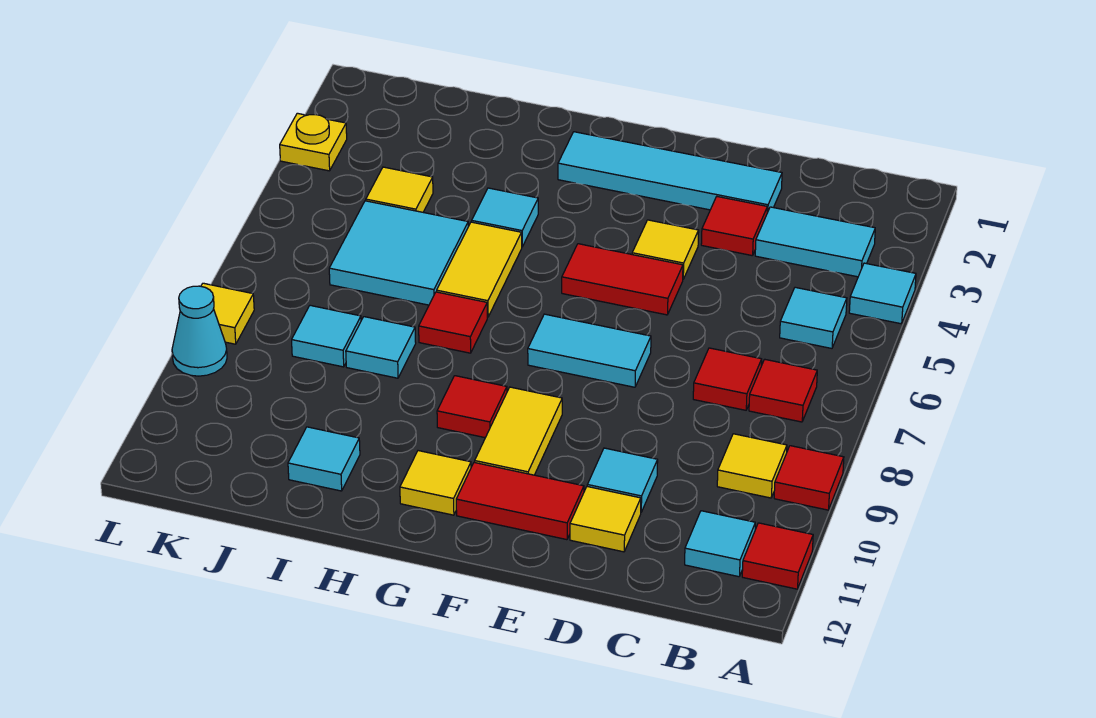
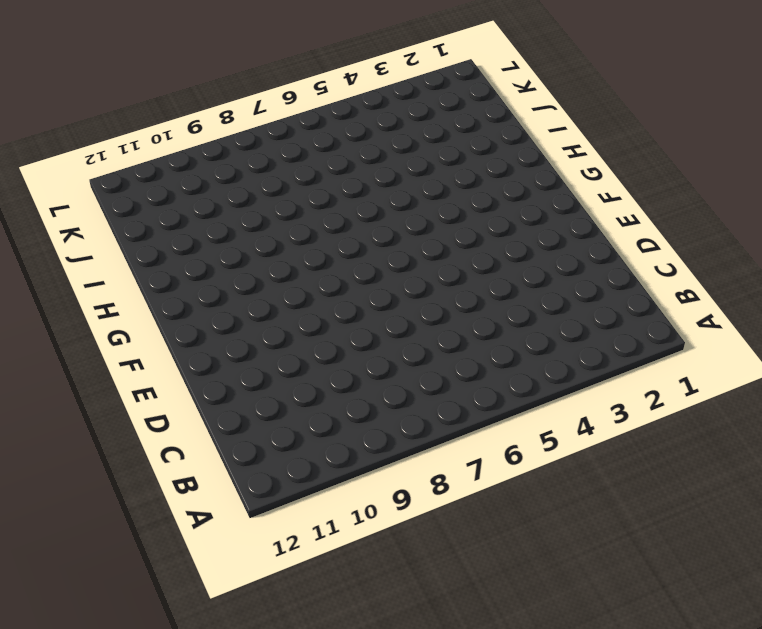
none -> cyan 1x1 tile [849,263,916,324]
none -> red 1x1 tile [774,446,844,510]
none -> red 1x1 tile [742,523,813,589]
none -> cyan 1x2 tile [755,207,875,277]

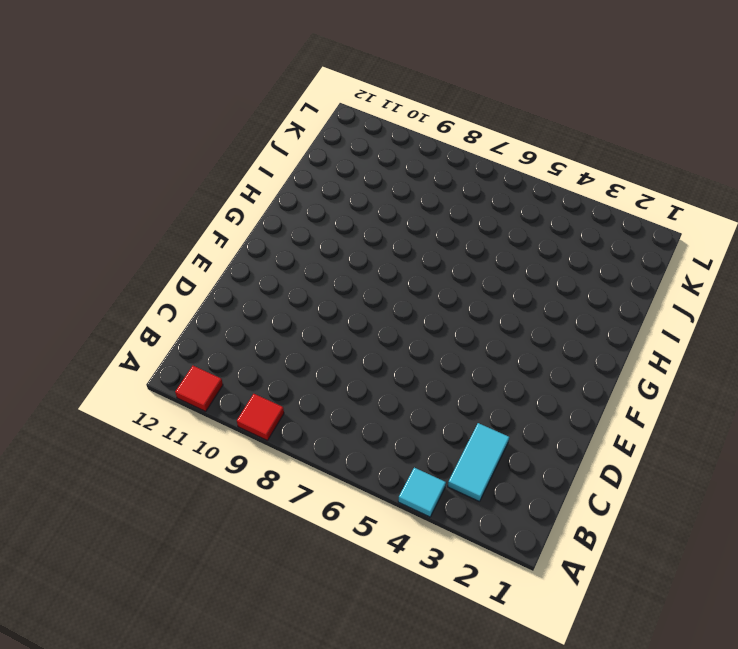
none -> cyan 1x1 tile [780,287,847,348]
none -> red 1x1 tile [749,359,817,422]
none -> yellow 1x1 tile [717,434,787,498]
none -> cyan 1x1 tile [685,511,755,577]

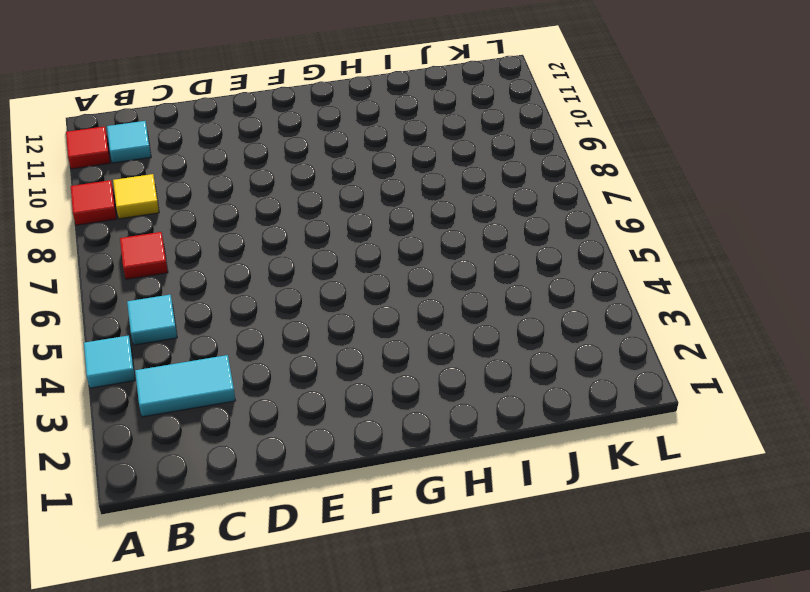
none -> red 1x1 tile [693,348,762,410]
none -> cyan 1x4 tile [558,132,782,213]
none -> red 1x1 tile [701,197,767,256]
none -> cyan 1x1 tile [587,448,658,512]

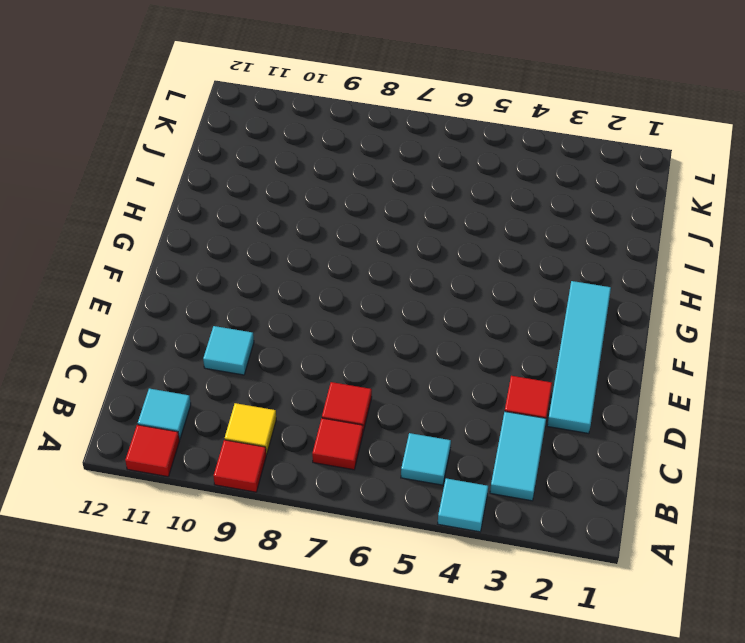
none -> yellow 1x1 tile [570,487,641,552]
none -> yellow 1x1 tile [632,220,699,279]
none -> red 1x2 tile [562,244,683,315]
none -> cyan 1x2 tile [528,314,651,387]

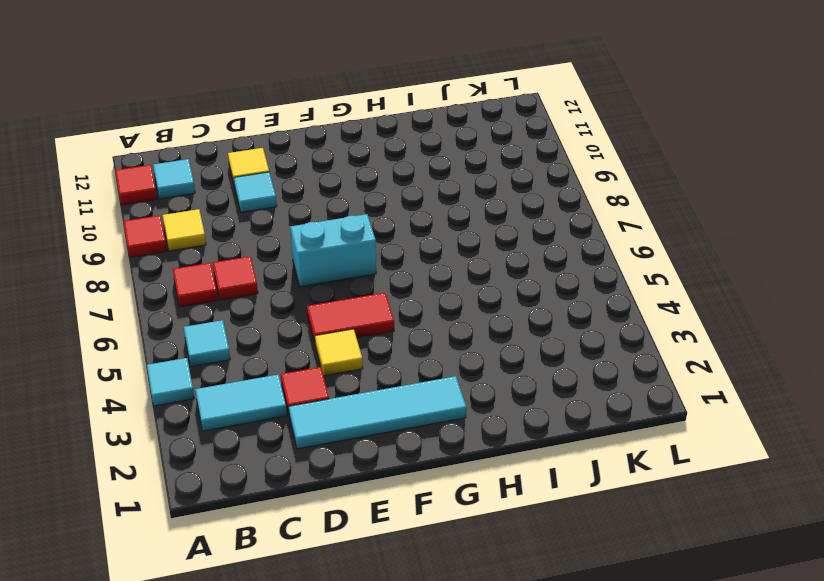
cyan 1x2 brick [290,214,376,287] -> cyan 1x2 tile [528,314,651,387]
none -> red 1x2 tile [456,462,584,540]
none -> yellow 1x2 tile [475,387,562,475]
none -> red 1x1 tile [437,376,507,438]
none -> yellow 1x1 tile [400,451,471,515]

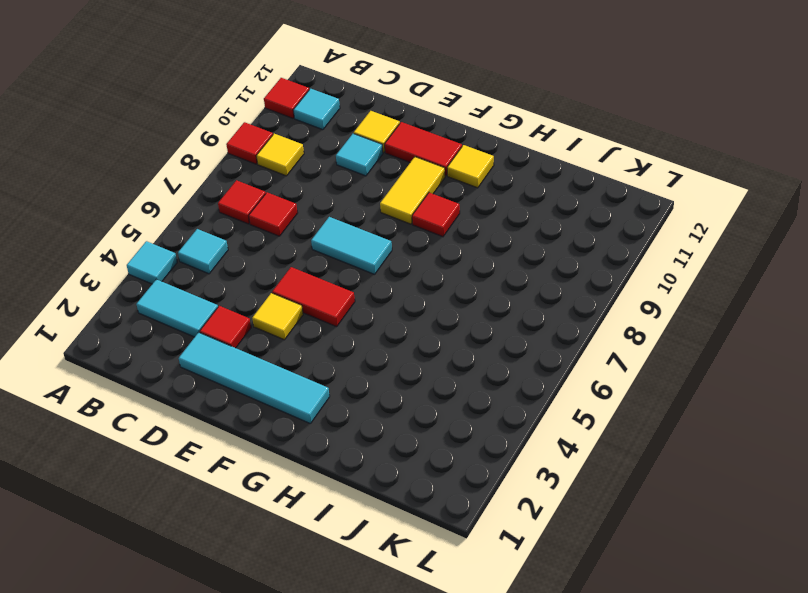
none -> cyan 1x1 tile [472,188,538,247]
none -> yellow 1x2 tile [437,222,522,317]
none -> red 1x1 tile [419,292,487,353]
none -> cyan 2x2 tile [329,201,468,305]

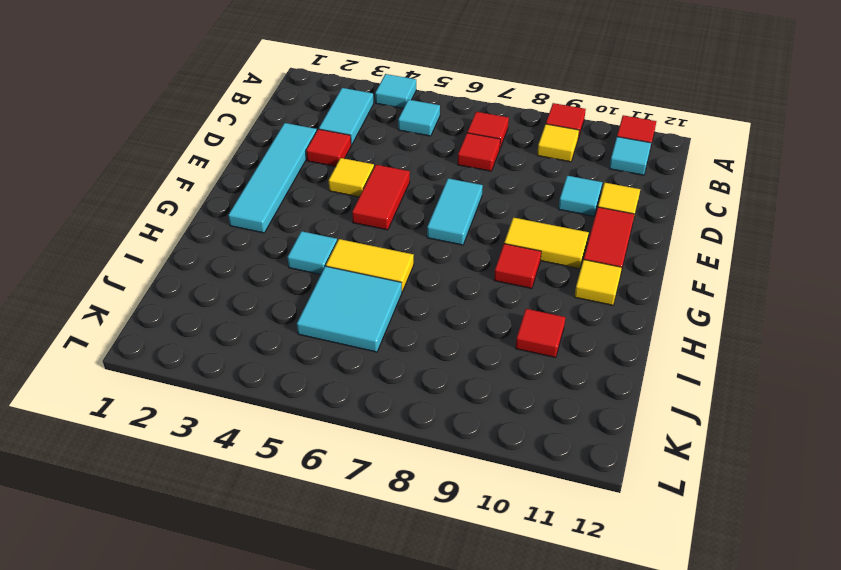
red 1x1 tile [516,309,565,358] -> red 1x1 tile moved to [419,292,487,353]
none -> cyan 1x1 tile [346,317,416,378]
none -> cyan 1x1 tile [288,427,360,491]
none -> yellow 1x1 tile [366,167,433,212]
none -> cyan 1x1 tile [292,305,361,367]

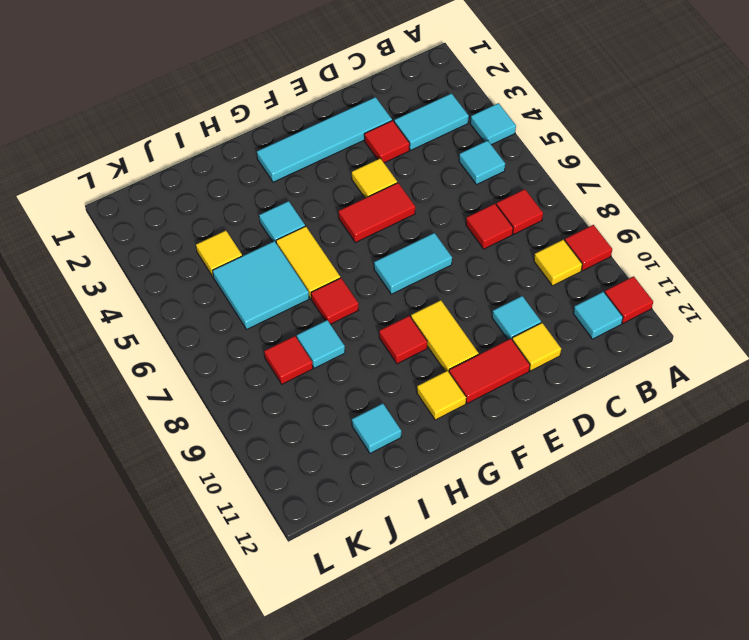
red 1x1 tile [264,336,313,384] -> cyan 1x1 tile [292,305,361,367]
none -> yellow 1x1 plate [280,113,347,171]
none -> yellow 1x1 tile [201,283,254,344]
none -> cyan 1x1 cone [172,286,227,376]

